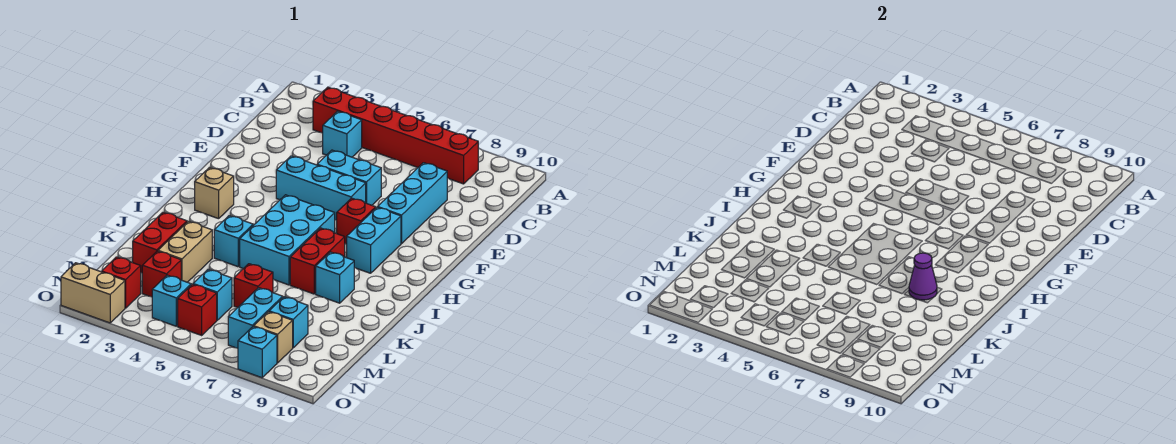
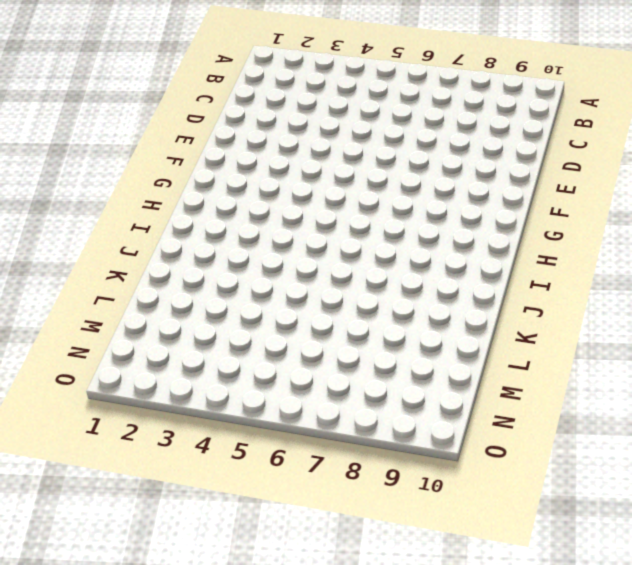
none -> red 1x6 brick [313,87,478,184]
none -> cyan 1x1 brick [323,111,362,157]
none -> cyan 1x3 brick [378,163,447,244]

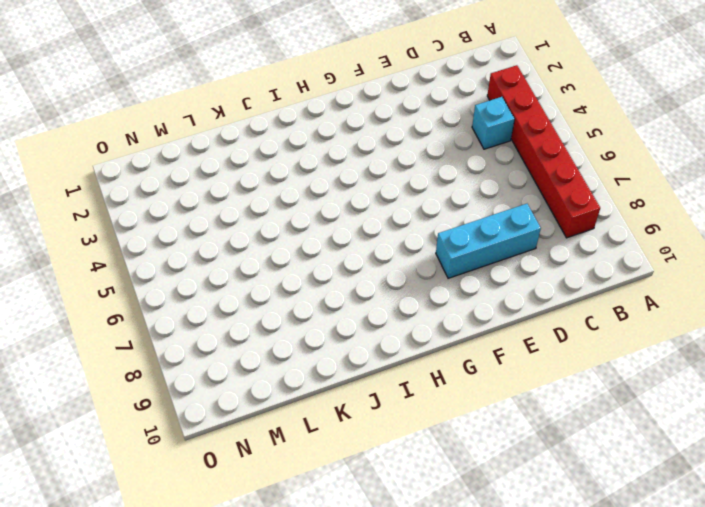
none -> cyan 1x2 brick [317,150,381,205]
none -> cyan 1x3 brick [276,156,366,220]
none -> red 1x1 brick [337,198,376,244]

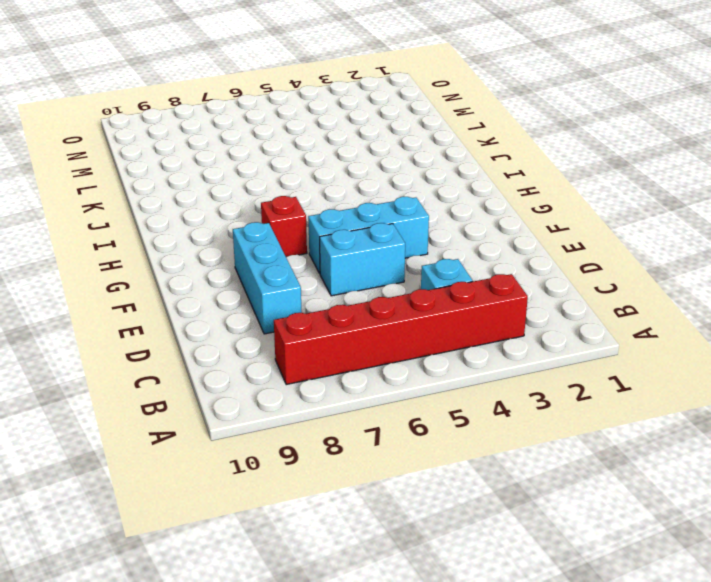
none -> cyan 1x2 brick [347,207,401,273]
none -> tan 1x1 brick [195,168,234,219]
none -> cyan 2x3 brick [240,195,335,285]

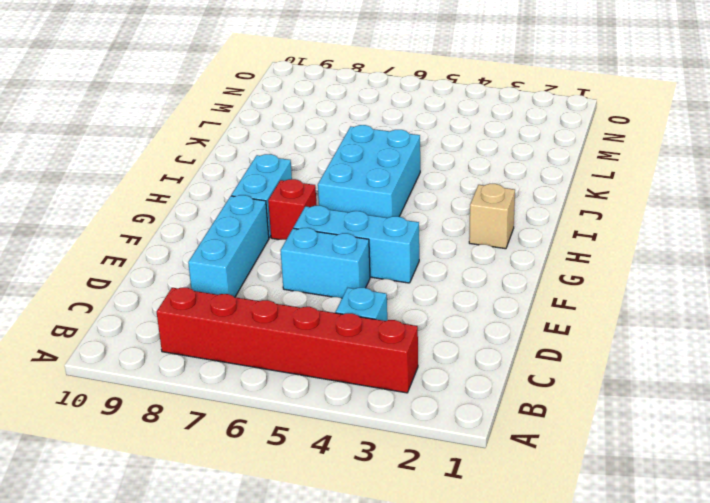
none -> red 1x2 brick [290,228,345,294]
none -> cyan 1x1 brick [214,216,253,267]
none -> cyan 1x1 brick [316,252,354,303]

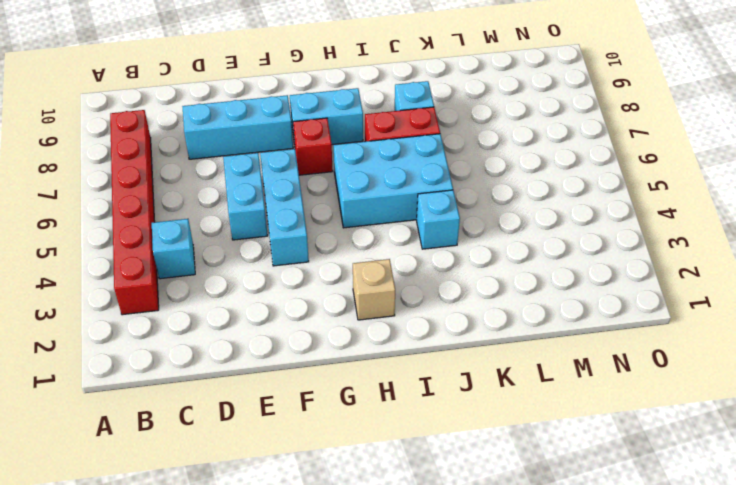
none -> red 1x2 brick [133,212,187,273]
none -> tan 1x2 brick [158,221,212,282]
none -> red 1x1 brick [234,264,273,308]

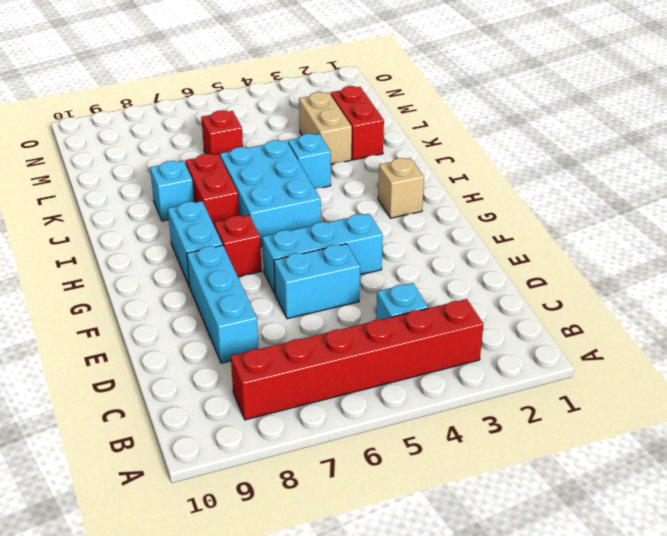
none -> red 1x1 brick [142,251,181,297]
none -> cyan 1x1 brick [193,270,232,320]
none -> cyan 1x2 brick [228,288,283,348]

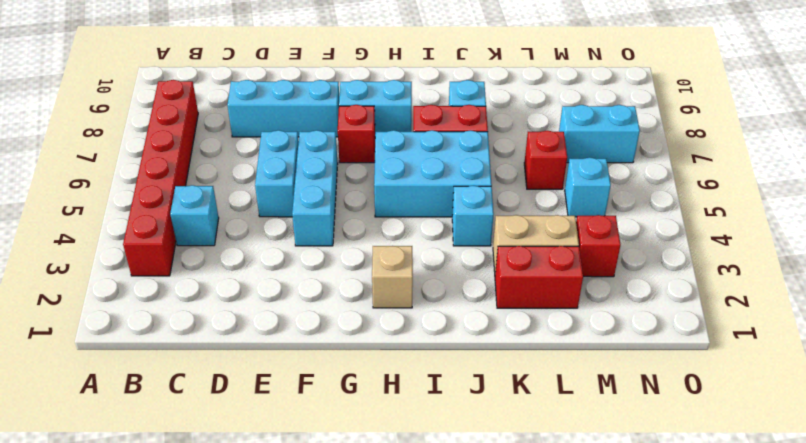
none -> cyan 1x1 brick [269,297,308,348]
none -> red 1x1 brick [102,257,141,308]
none -> cyan 1x1 brick [152,275,191,326]

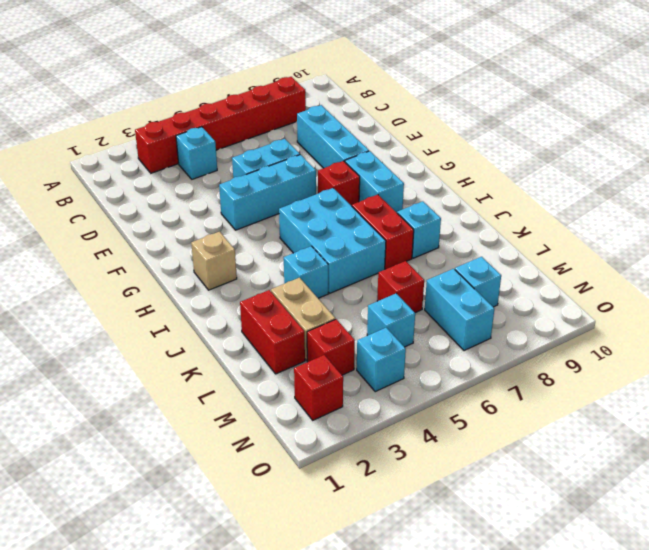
none -> red 1x1 brick [178,284,217,335]
none -> tan 1x1 brick [254,312,293,363]
none -> tan 1x2 brick [61,263,125,323]

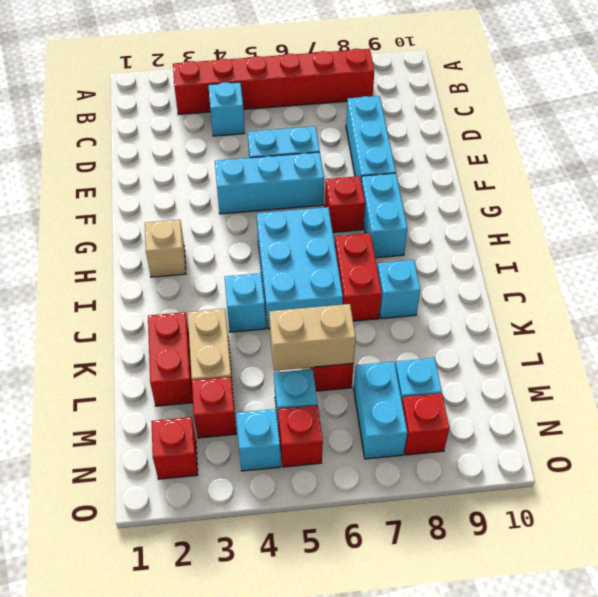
tan 1x2 brick [269,304,356,371] -> tan 1x2 brick moved to [61,263,125,323]
red 1x1 brick [402,393,449,455] -> tan 1x1 brick [254,312,293,363]
none -> cyan 1x1 brick [238,327,277,378]
none -> purple 1x1 cone [909,253,937,300]

